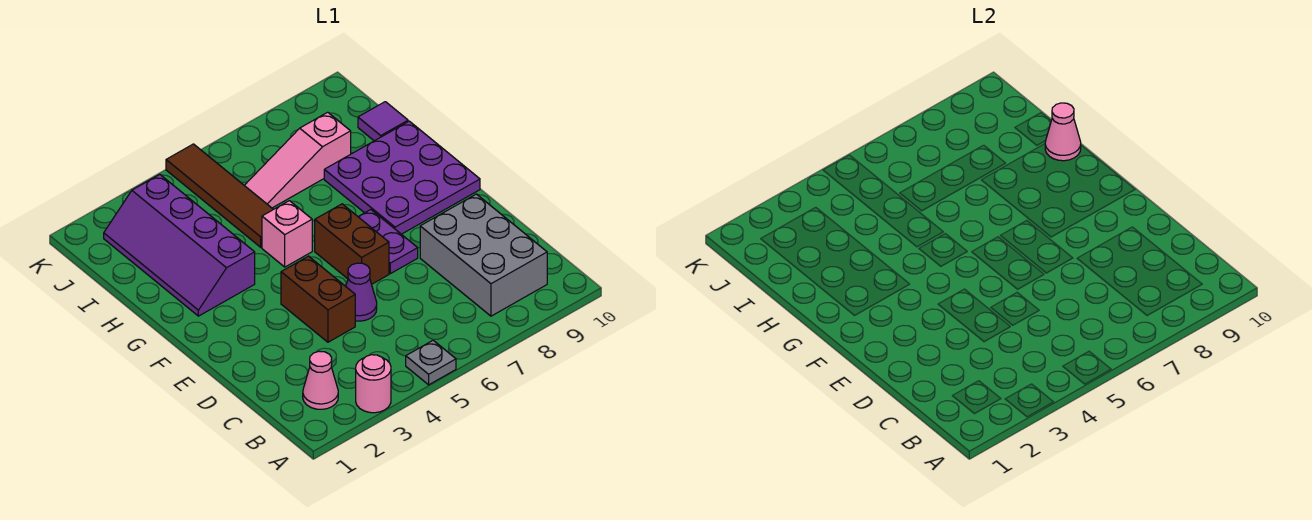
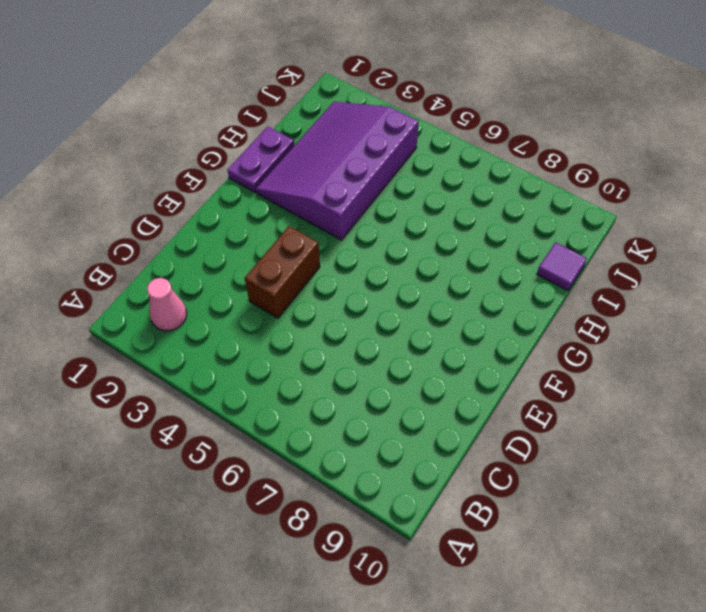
purple 1x2 plate [227,126,294,192] -> purple 1x2 plate moved to [358,210,418,274]
purple 3x4 slope [256,102,419,240] -> purple 2x4 slope [104,175,255,316]
none -> pink 1x1 round brick [356,355,391,413]
none -> grey 1x1 plate [406,340,456,385]
none -> grey 2x3 brick [420,194,547,316]

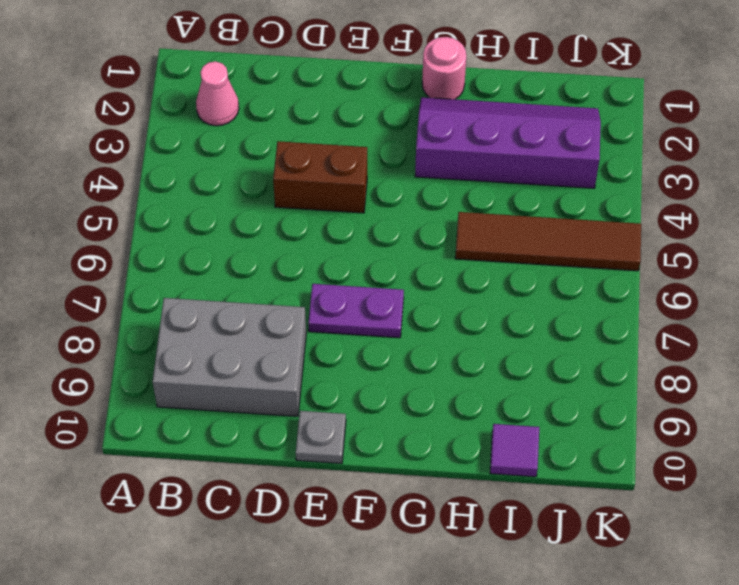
grey 1x1 plate [296,411,346,464] -> grey 1x1 plate moved to [406,340,456,385]
pink 1x1 round brick [422,37,466,99] -> pink 1x1 round brick moved to [356,355,391,413]
none -> purple 1x1 cone [346,263,377,321]
none -> brown 1x2 brick [315,204,389,284]
none -> purple 3x3 plate [324,121,480,234]

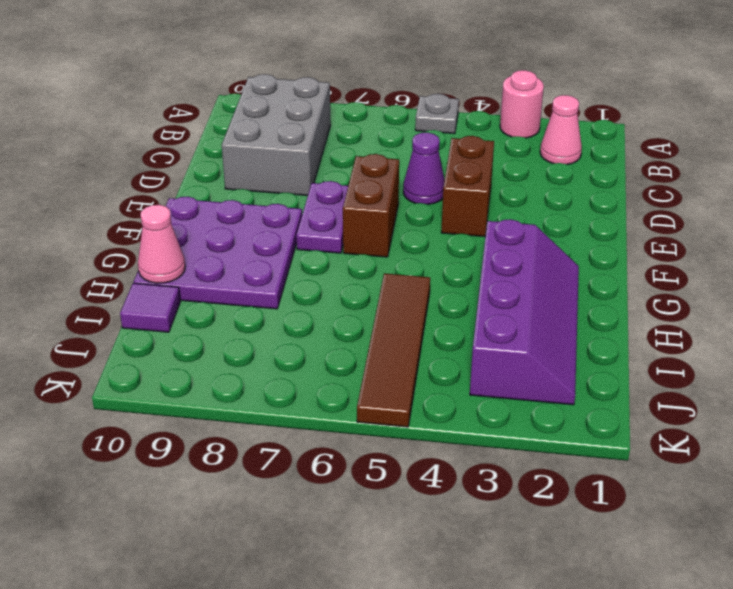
none -> pink 1x1 brick [262,201,312,267]
none -> pink 1x3 slope [244,112,351,208]

